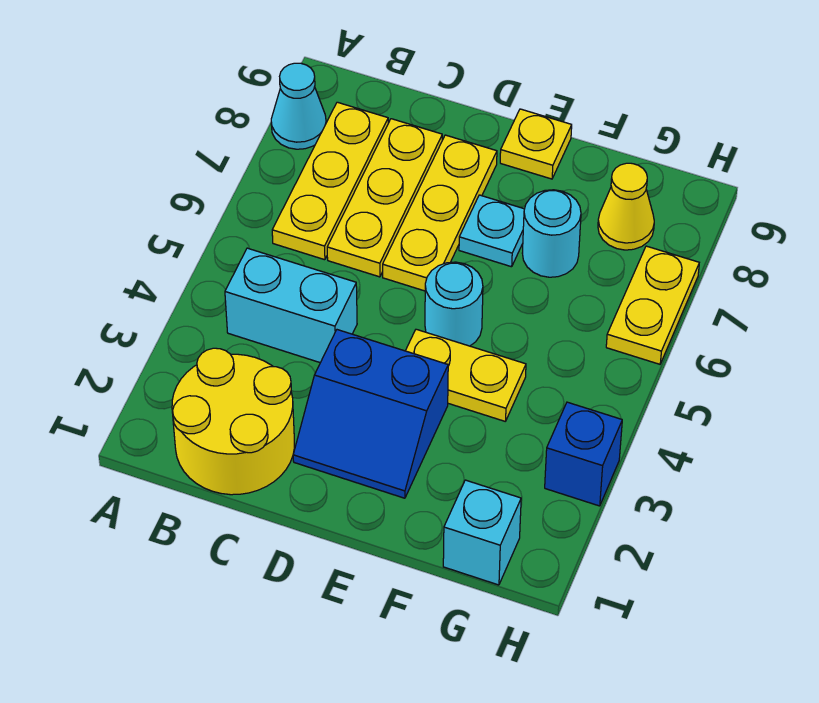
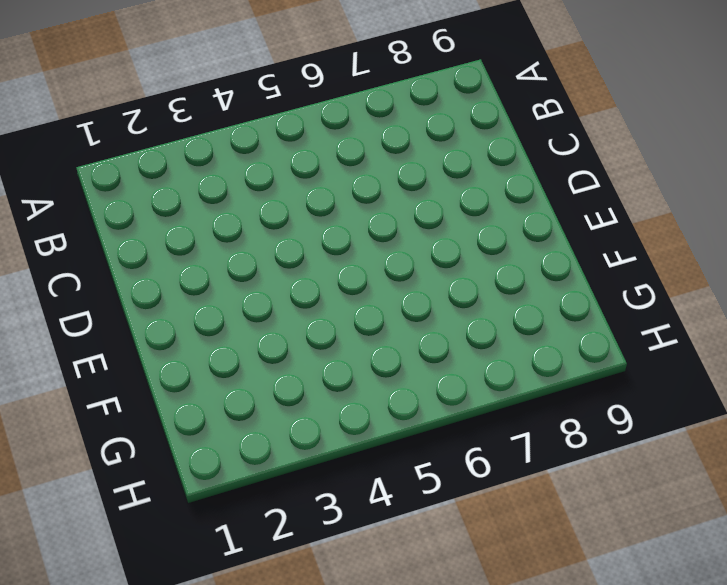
none -> cyan 1x1 cone [271,63,326,149]
none -> yellow 2x2 round brick [172,348,294,495]
none -> cyan 1x2 brick [225,248,357,363]

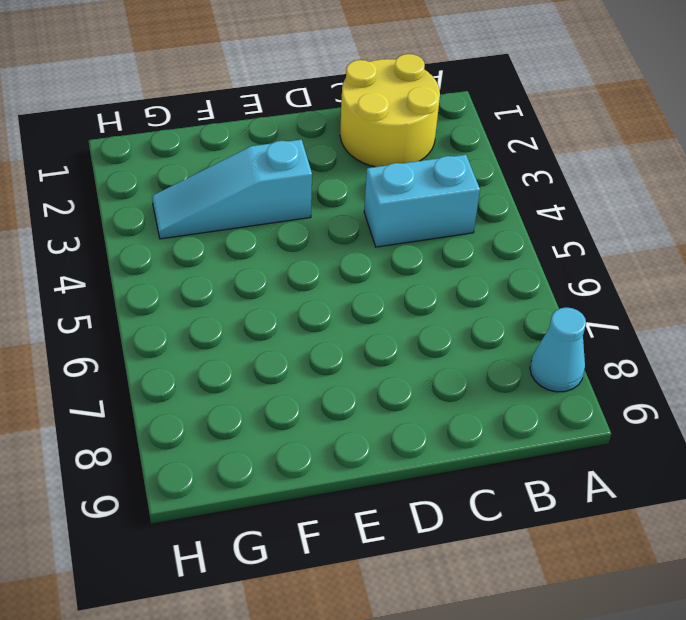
cyan 1x3 slope [152,140,312,239] -> blue 2x2 slope [293,330,448,498]
none -> yellow 1x3 plate [272,102,388,260]
none -> yellow 1x3 plate [327,119,442,277]
none -> yellow 1x3 plate [383,135,497,291]

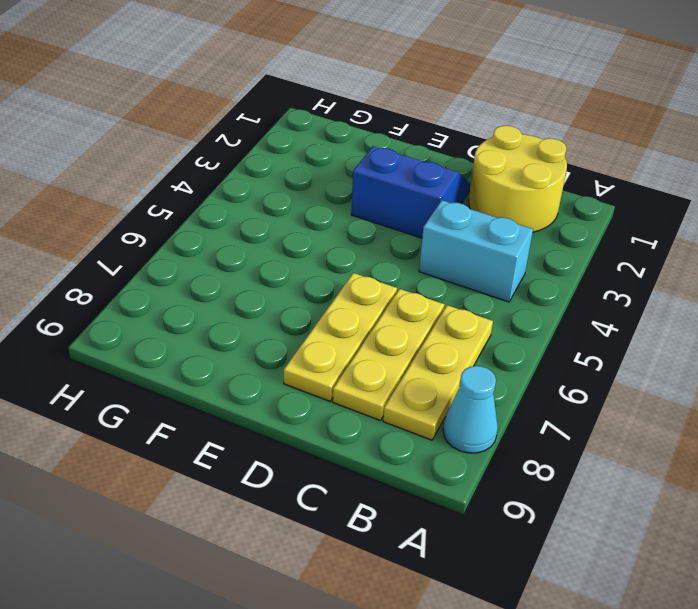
none -> yellow 1x2 plate [406,329,526,421]
none -> cyan 1x1 round brick [425,262,483,346]
none -> cyan 1x1 plate [459,195,524,267]

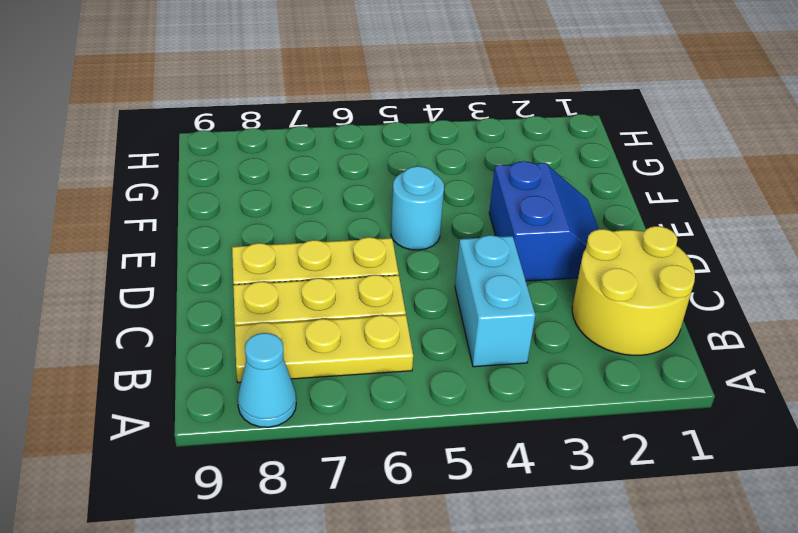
none -> yellow 1x2 plate [406,329,526,421]
none -> cyan 1x1 plate [459,195,524,267]
none -> yellow 1x1 plate [500,109,572,179]

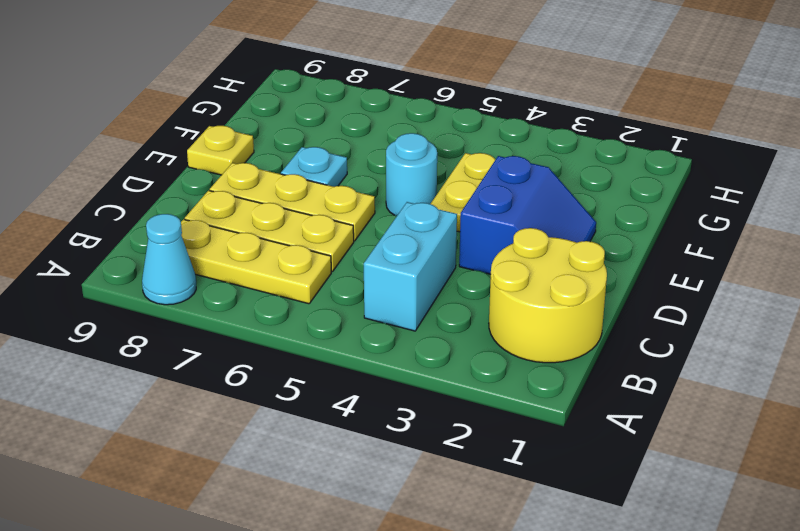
none -> cyan 1x1 round brick [522,190,581,277]
none -> cyan 1x1 brick [443,480,521,585]
none -> yellow 1x1 cone [598,163,654,250]

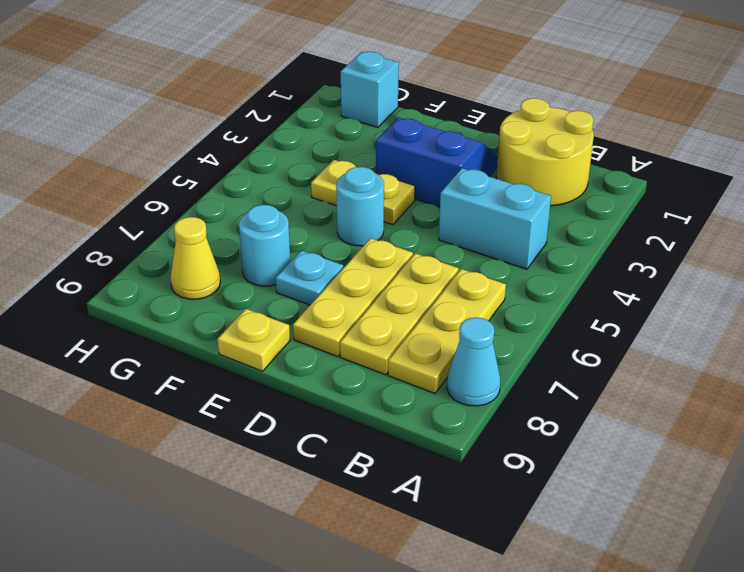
none -> blue 1x1 brick [545,402,622,506]
none -> yellow 1x2 plate [606,246,699,364]

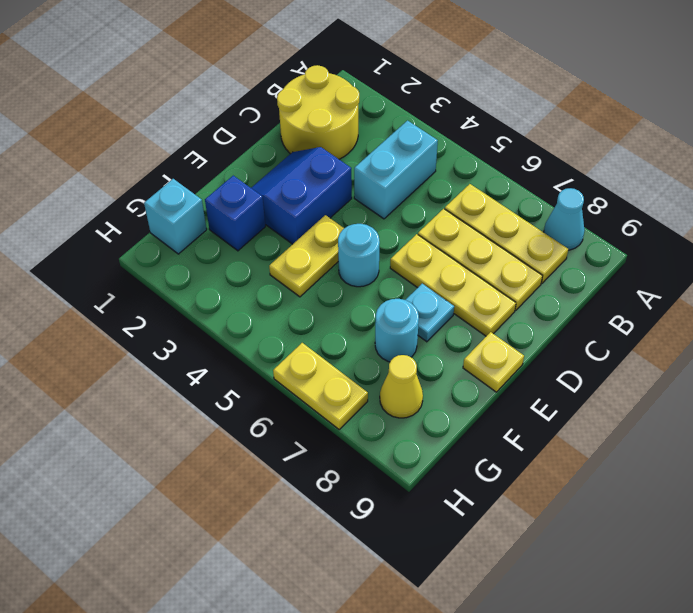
blue 1x1 brick [205,176,265,251] -> blue 1x1 brick moved to [545,402,622,506]

